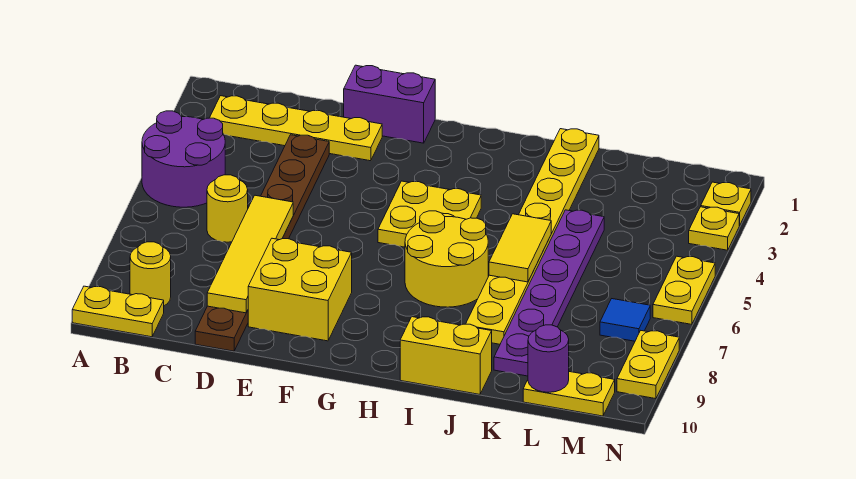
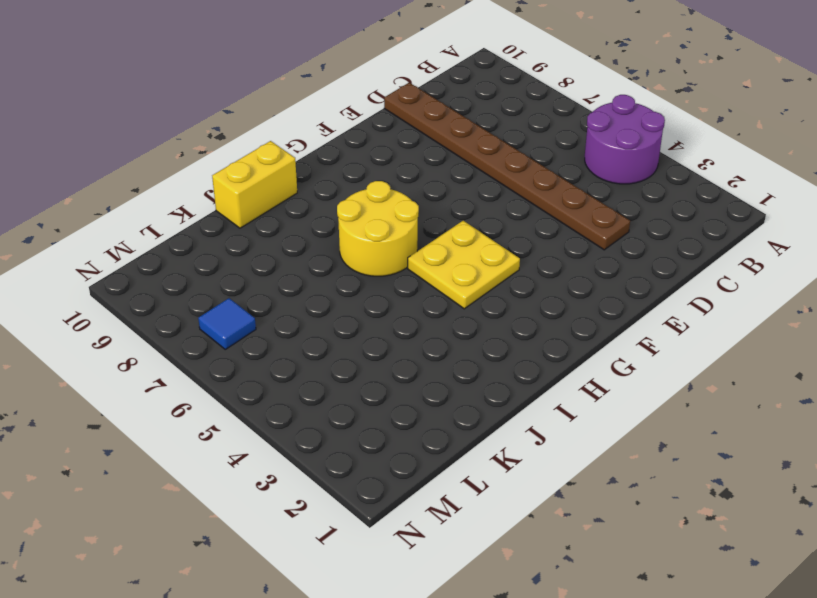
none -> yellow 1x2 plate [72,286,164,337]
none -> yellow 1x4 plate [210,96,382,161]
none -> yellow 1x1 round brick [130,242,171,306]

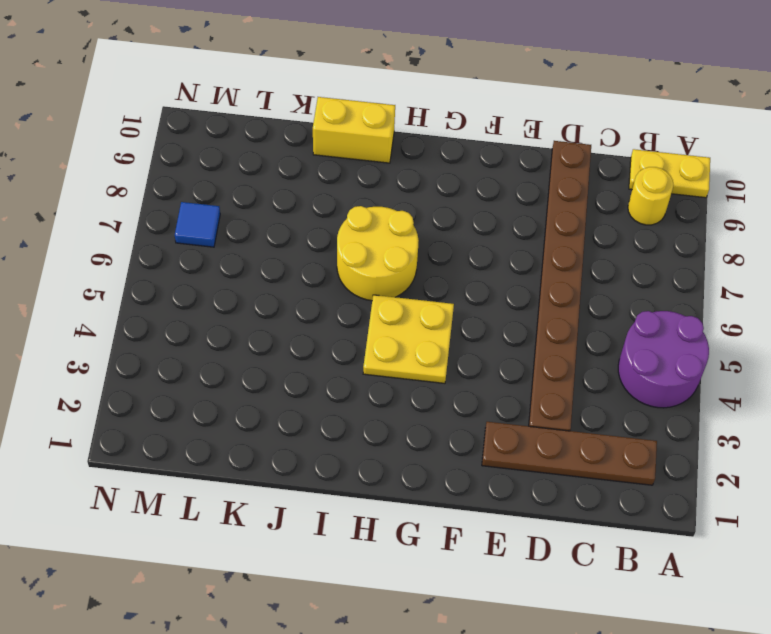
brown 1x4 plate [482,422,657,485] -> yellow 1x4 plate [210,96,382,161]
none -> yellow 1x1 round brick [207,175,248,242]
none -> purple 1x2 brick [344,65,435,143]
none -> yellow 2x2 brick [248,238,352,341]

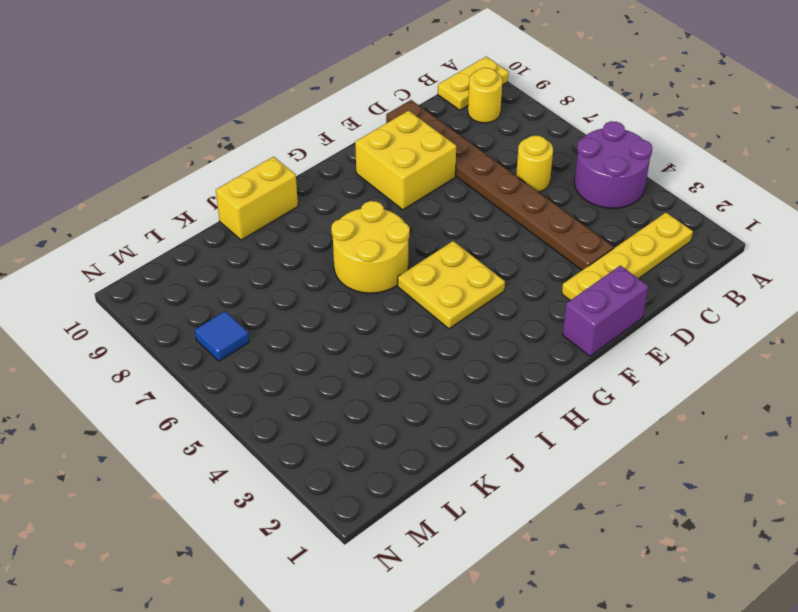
none -> yellow 1x8 plate [466,129,599,344]
none -> purple 1x6 plate [494,210,604,376]
none -> yellow 1x2 plate [523,372,615,416]

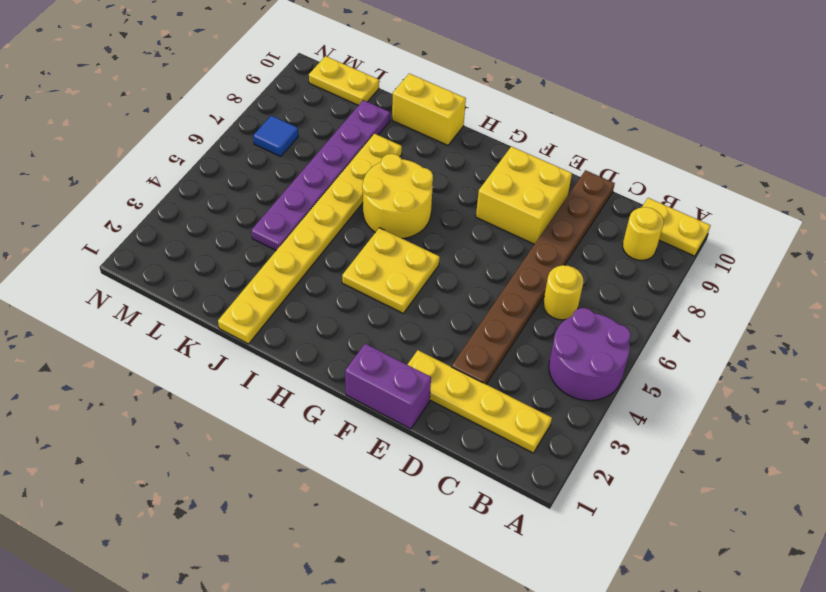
none -> yellow 1x1 plate [701,182,751,225]
none -> yellow 1x1 plate [689,207,740,250]
none -> yellow 1x2 plate [653,256,715,324]

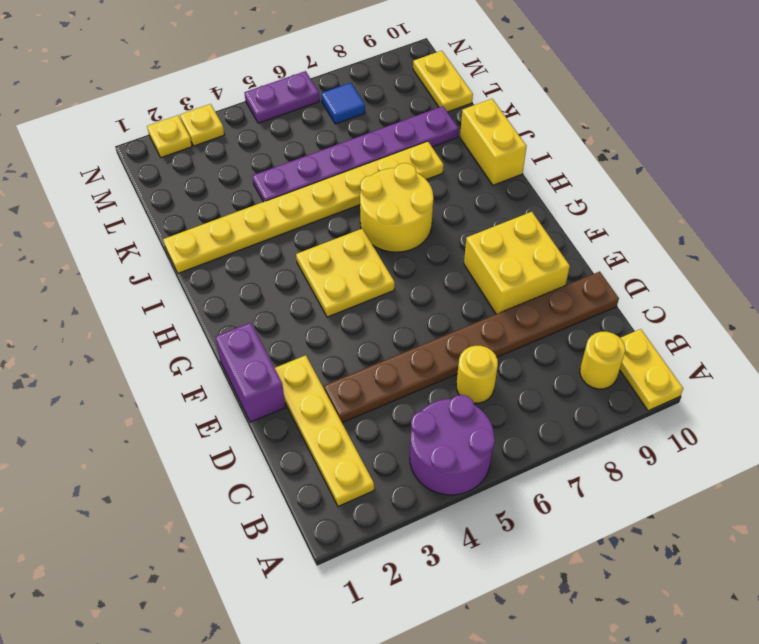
purple 1x2 plate [245,71,320,123] -> yellow 1x2 plate [653,256,715,324]
none -> yellow 1x2 plate [617,331,679,399]
none -> yellow 1x4 tile [207,195,293,313]
none -> yellow 1x2 tile [489,214,551,282]

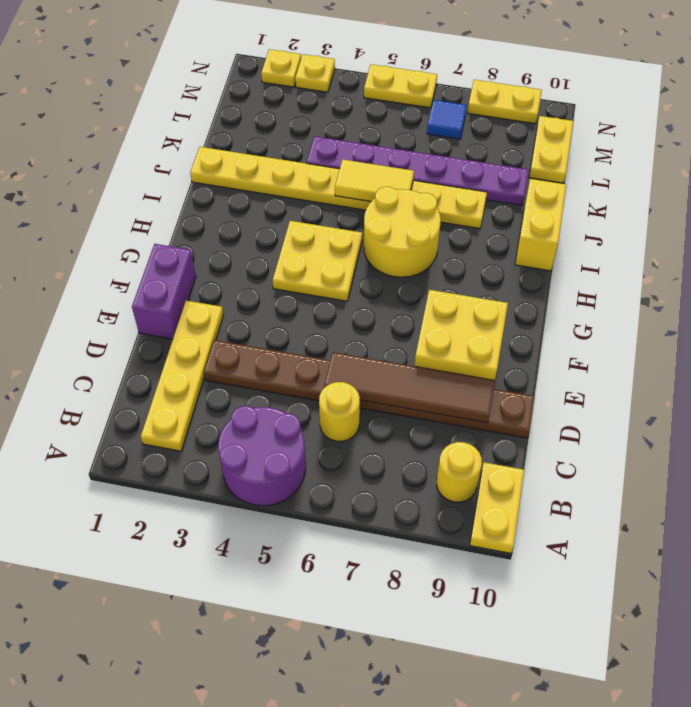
brown 1x4 tile [324,352,495,423] -> yellow 1x4 tile [207,195,293,313]
none -> purple 1x1 round brick [528,325,569,392]

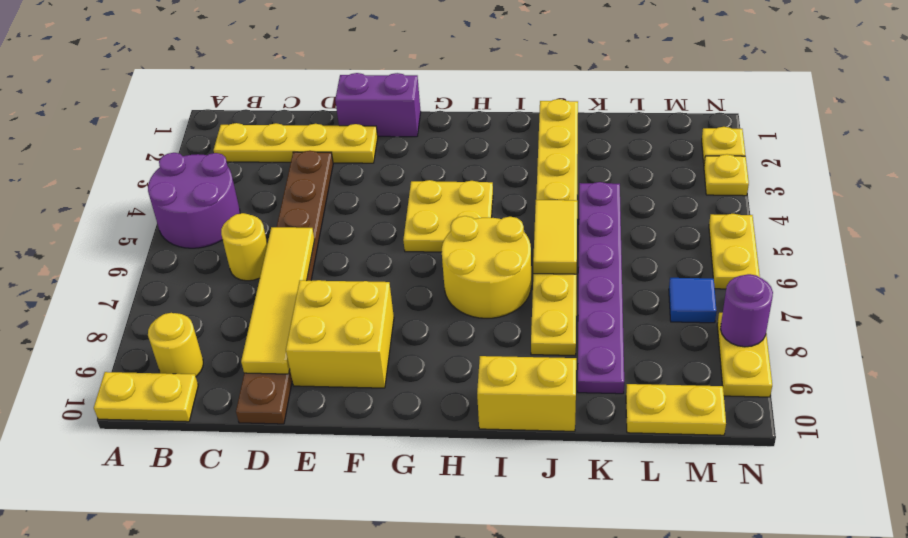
purple 1x1 round brick [720,274,773,347] -> purple 1x1 round brick moved to [528,325,569,392]

